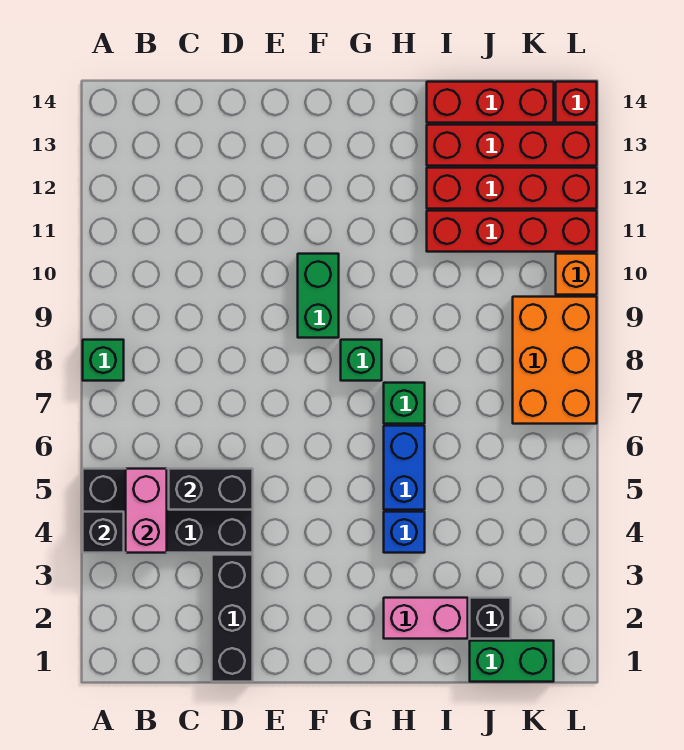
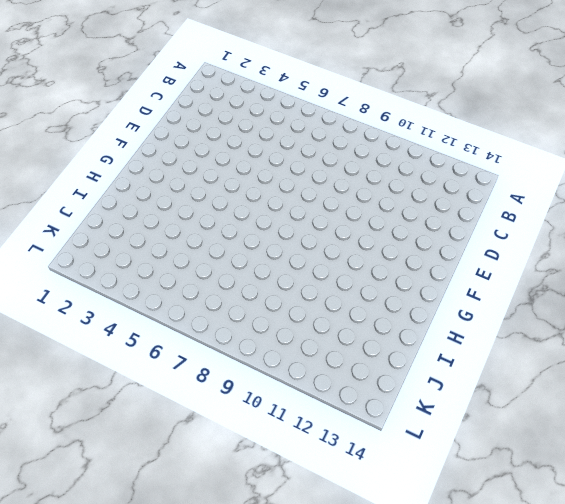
none -> black 2x4 brick [83,469,253,553]
none -> green 1x1 brick [83,340,124,381]
none -> black 1x3 brick [212,555,253,682]

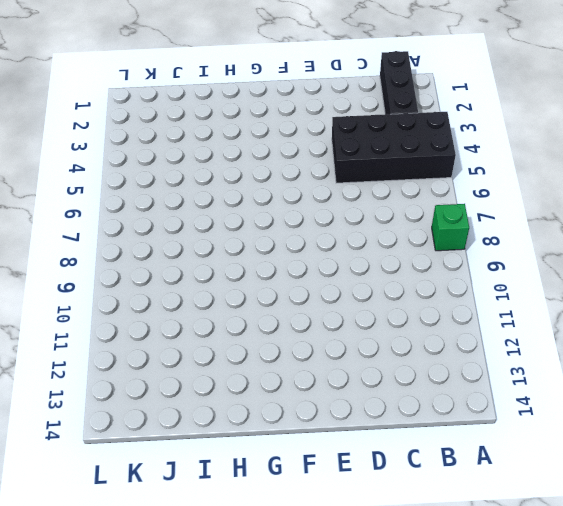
black 1x3 brick [380,51,418,114] -> black 1x3 brick moved to [212,555,253,682]
none -> green 1x2 brick [298,254,339,338]
none -> green 1x1 brick [341,340,382,381]
none -> pink 1x2 brick [384,598,468,639]

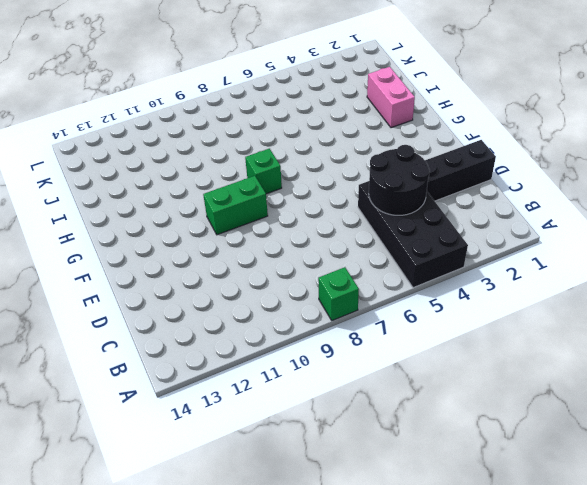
black 2x2 round brick [369,145,430,215] -> black 1x2 brick [169,469,253,510]
none -> blue 1x1 brick [384,512,425,553]
none -> blue 1x2 brick [384,426,425,510]
none -> green 1x1 brick [384,383,425,424]

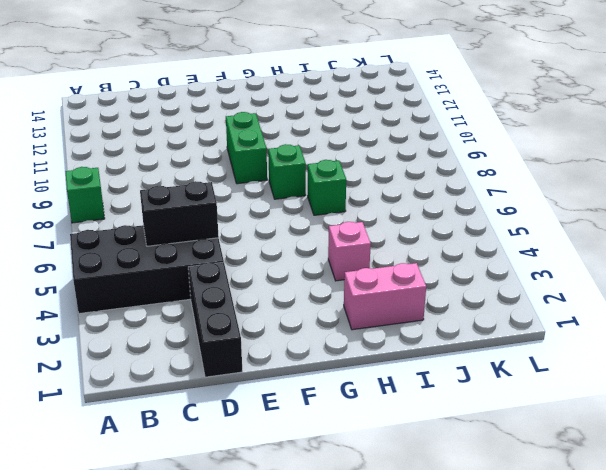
pink 1x1 brick [328,222,371,281] -> blue 1x1 brick [384,512,425,553]
none -> blue 1x2 brick [384,426,425,510]
none -> red 1x4 brick [427,211,597,252]
none -> red 1x4 brick [427,168,597,209]

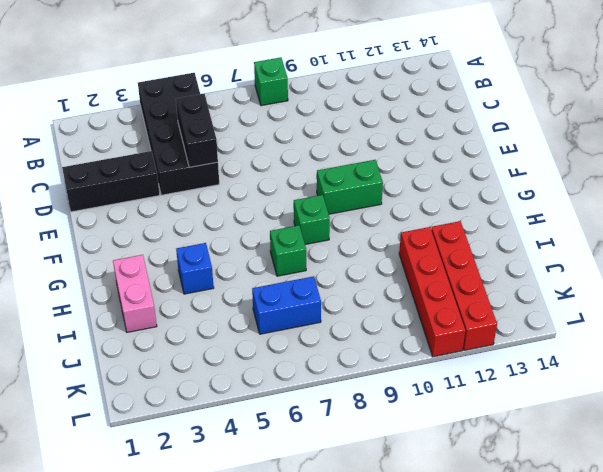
blue 1x2 brick [252,276,321,334] -> blue 1x2 brick moved to [384,426,425,510]
none -> red 1x4 brick [427,125,597,166]
none -> red 1x3 brick [427,82,554,123]
none -> green 1x2 brick [470,641,554,682]

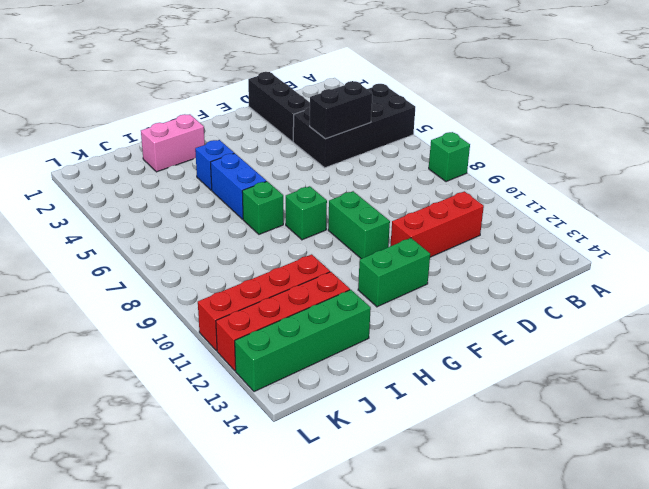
red 1x3 brick [391,191,484,257] -> red 1x3 brick moved to [427,82,554,123]
green 1x2 brick [358,238,430,307] -> green 1x2 brick moved to [470,641,554,682]
green 1x4 brick [235,290,371,392] -> red 1x4 brick [427,125,597,166]
none -> black 1x1 brick [470,598,511,639]
none -> orange 2x3 brick [513,297,597,424]
none -> orange 1x1 brick [556,254,597,295]

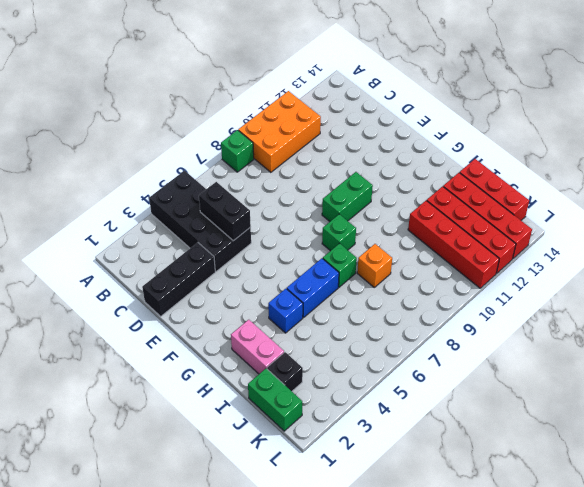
orange 2x3 brick [238,91,321,172] -> orange 2x3 brick moved to [513,297,597,424]
orange 1x1 brick [357,244,392,287] -> orange 1x1 brick moved to [556,254,597,295]
none -> red 1x1 brick [556,82,597,123]
none -> black 1x1 brick [83,512,124,553]
none -> pink 1x2 brick [126,469,167,553]

